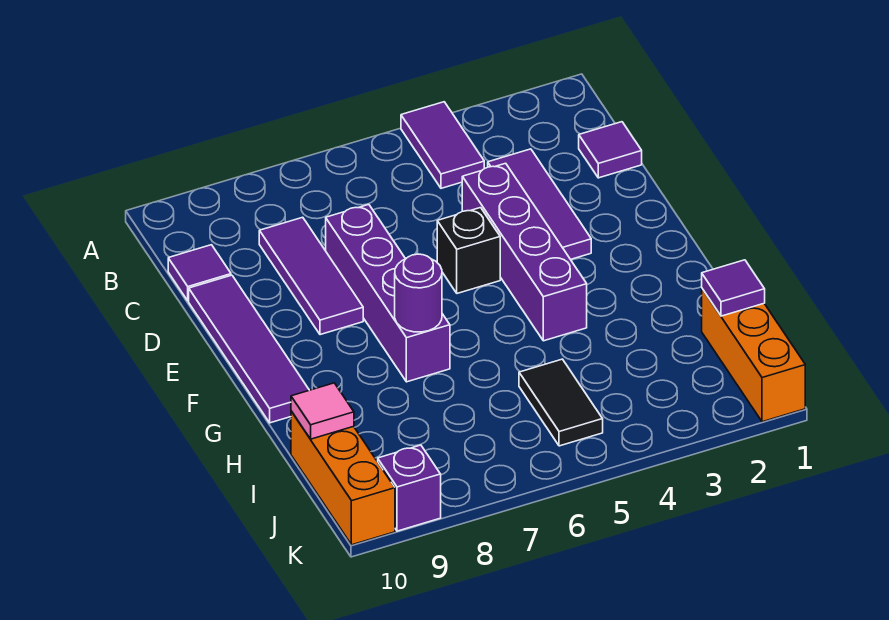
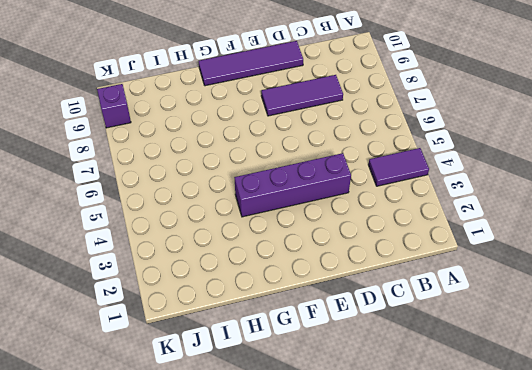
none -> purple 1x1 tile [579,122,642,178]
none -> purple 1x3 tile [488,149,591,259]
none -> purple 1x1 tile [168,245,231,301]

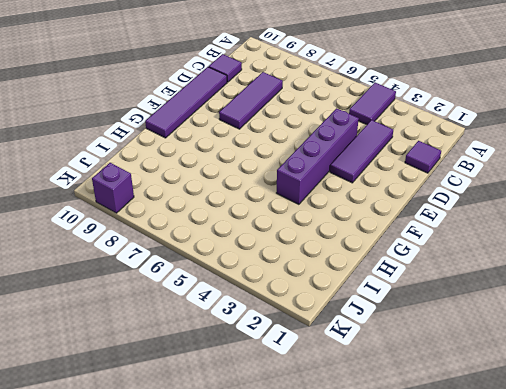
none -> purple 1x4 brick [326,204,450,382]
none -> black 1x1 brick [437,208,500,293]
none -> orange 1x3 brick [702,289,805,422]

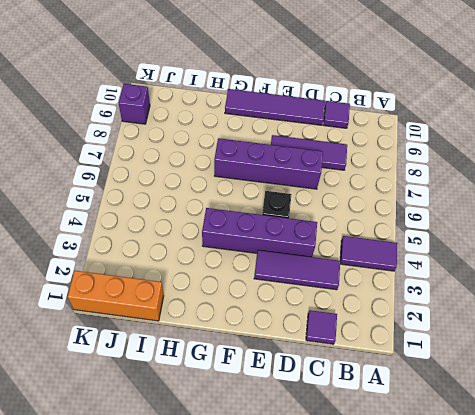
none -> black 1x2 tile [519,359,603,446]
none -> orange 1x3 brick [291,411,395,545]
none -> purple 1x1 round brick [395,254,442,332]

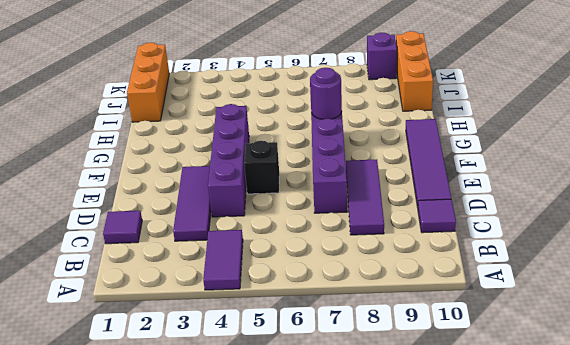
none -> black 1x2 tile [519,359,603,446]
none -> purple 1x1 tile [702,260,765,316]
none -> pink 1x1 tile [291,383,354,439]

